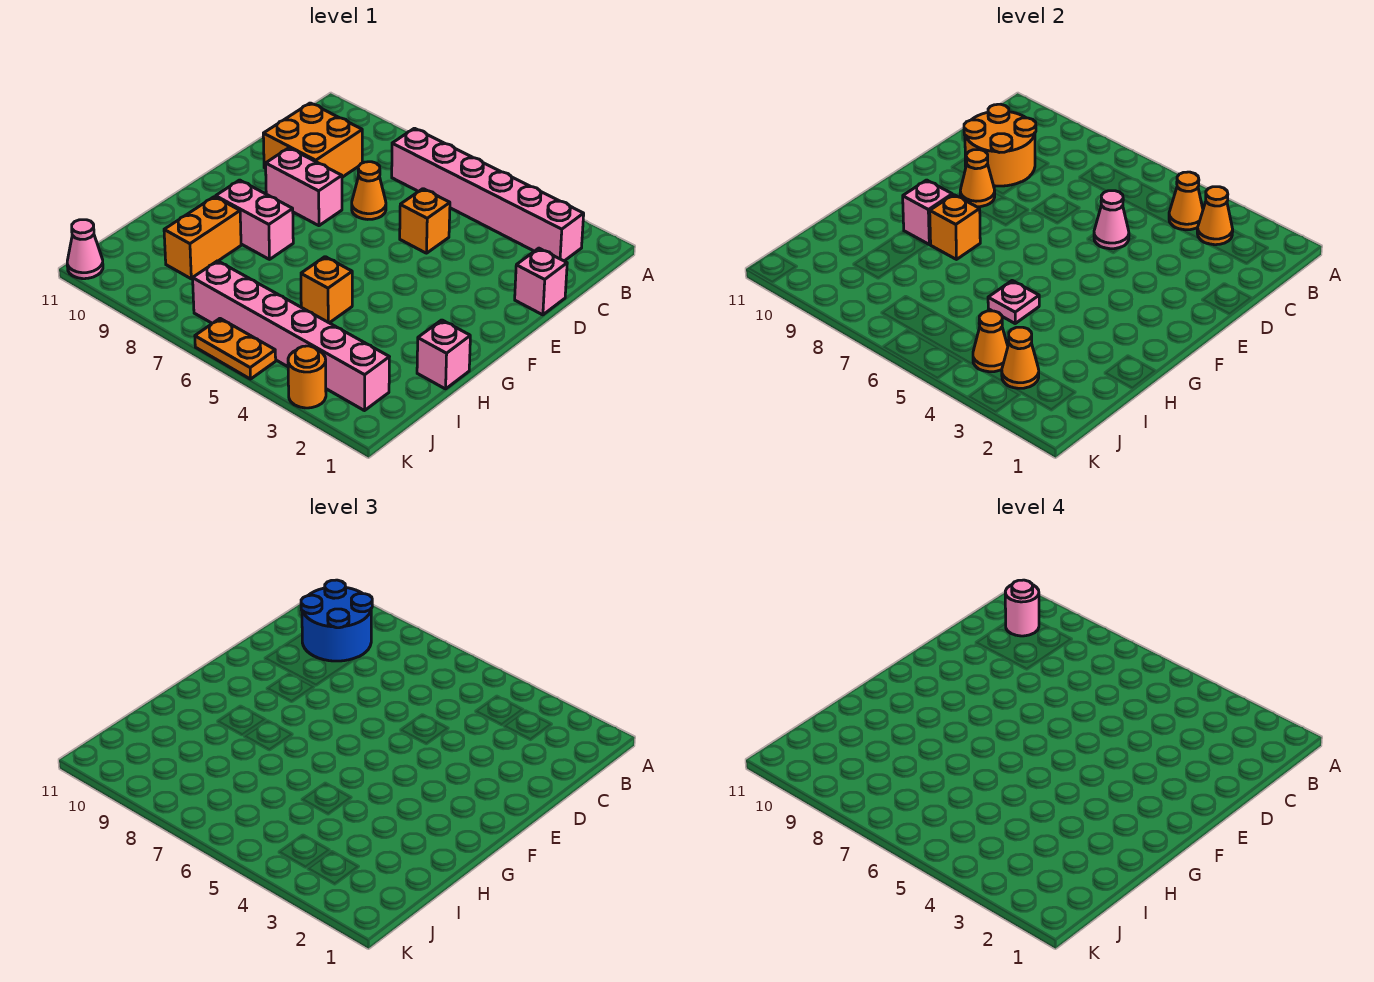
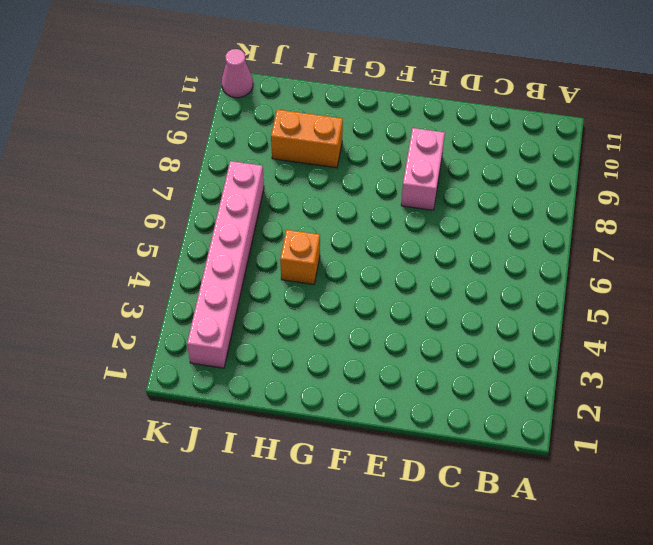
none -> pink 1x6 brick [392,128,584,261]
none -> orange 2x2 brick [263,103,362,177]
none -> pink 1x1 brick [515,248,567,315]

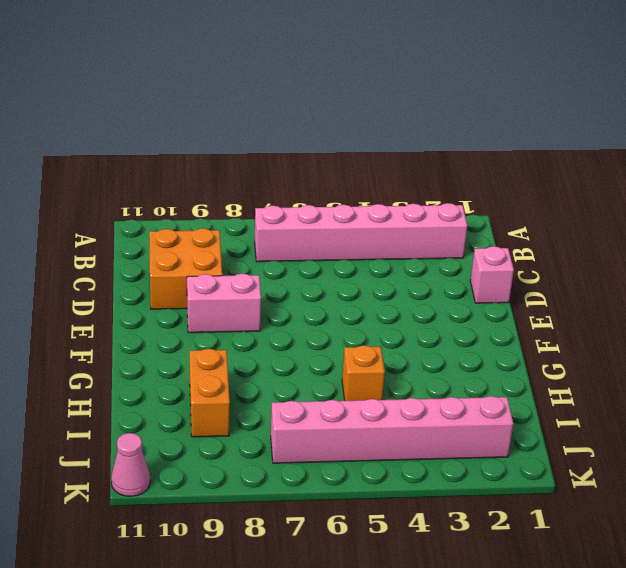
none -> orange 1x1 brick [400,189,450,253]
none -> orange 1x1 cone [352,162,386,219]
none -> pink 1x2 brick [216,180,293,259]

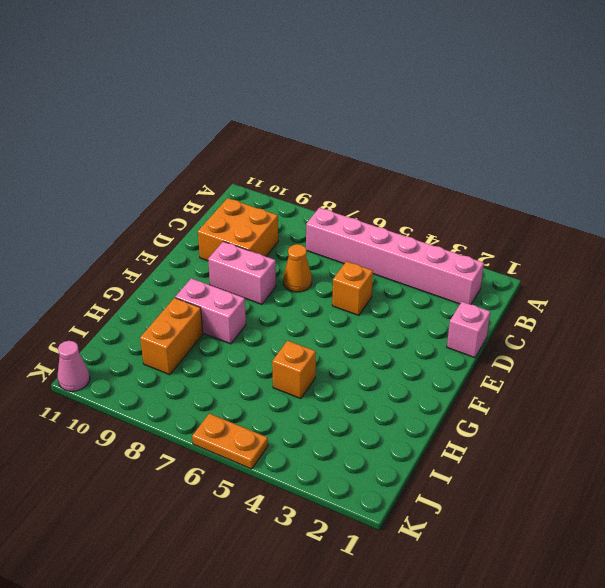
none -> pink 1x1 brick [417,320,470,389]
none -> pink 1x6 brick [193,261,389,411]
none -> orange 1x1 round brick [288,346,326,408]

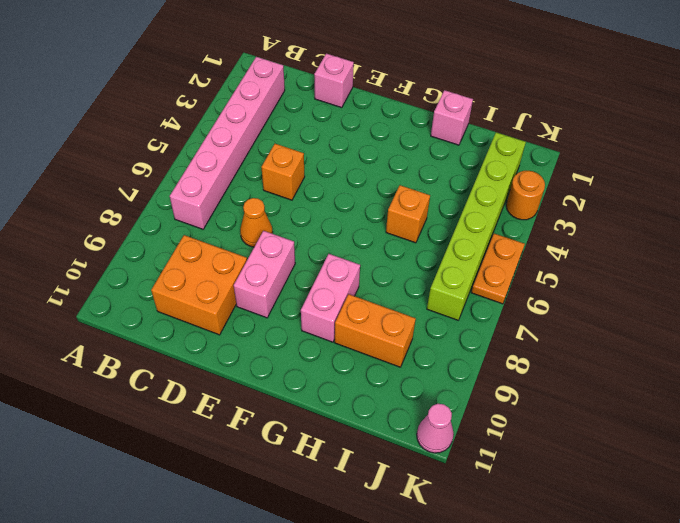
lime 1x6 brick [427,132,526,320] -> pink 1x6 brick [193,261,389,411]
none -> orange 1x1 cone [1197,187,1233,245]
none -> orange 1x1 cone [1169,172,1203,230]
none -> orange 2x2 round brick [964,104,1036,186]

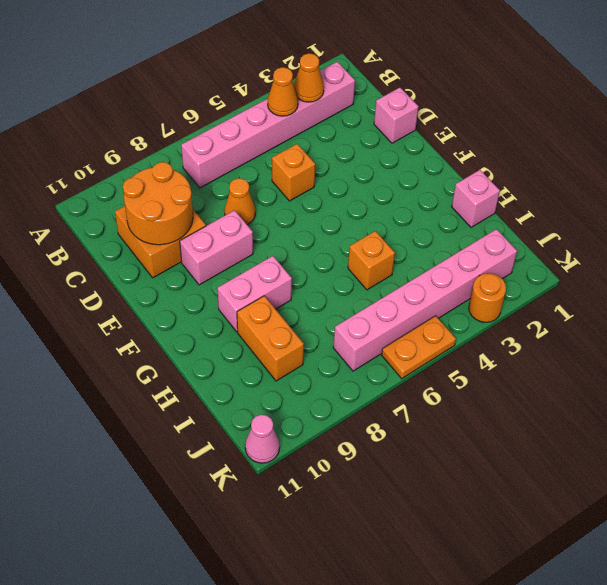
none -> pink 1x1 cone [1094,191,1129,249]
none -> orange 1x1 cone [960,150,995,207]
none -> orange 1x1 brick [930,195,980,259]

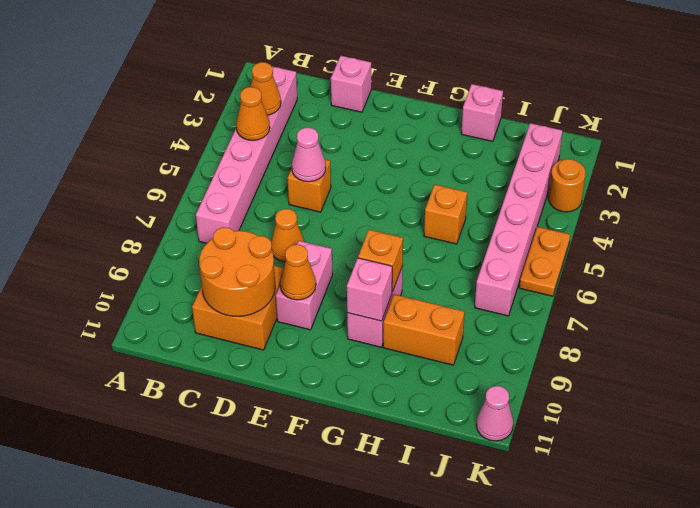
none -> pink 1x1 plate [988,281,1039,323]
none -> orange 1x1 cone [1002,327,1039,388]
none -> orange 1x1 cone [973,311,1008,372]

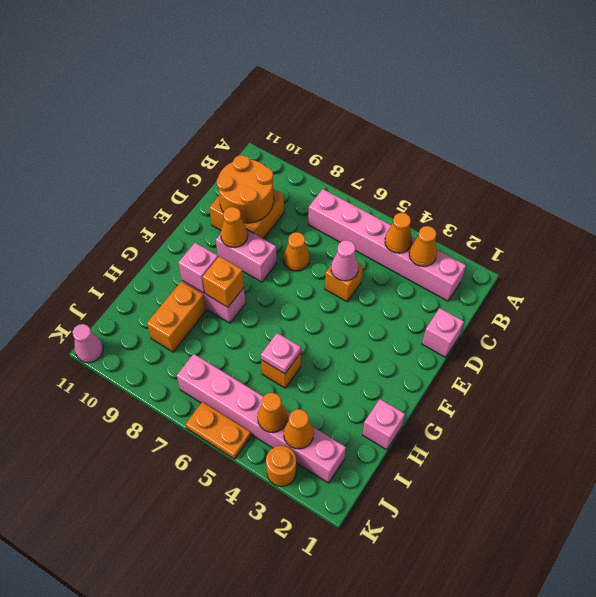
none -> blue 2x2 round brick [301,580,372,661]
none -> pink 1x1 round brick [1005,580,1039,636]

